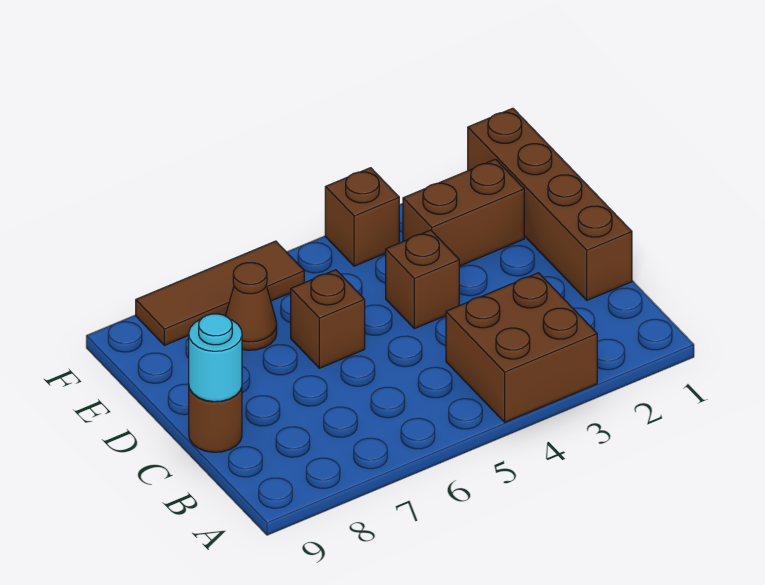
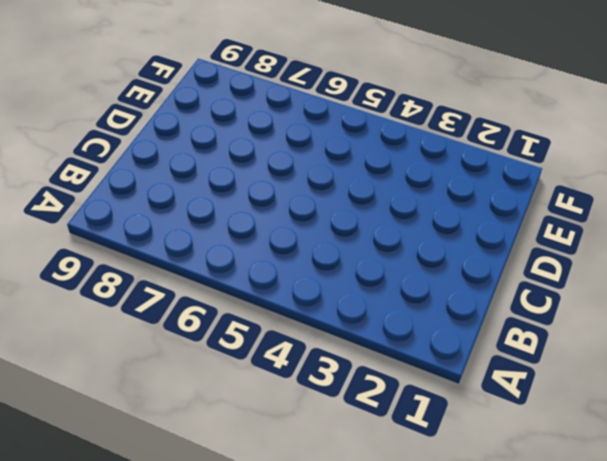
none -> brown 2x2 brick [446,273,597,422]
none -> brown 1x4 brick [468,108,632,300]

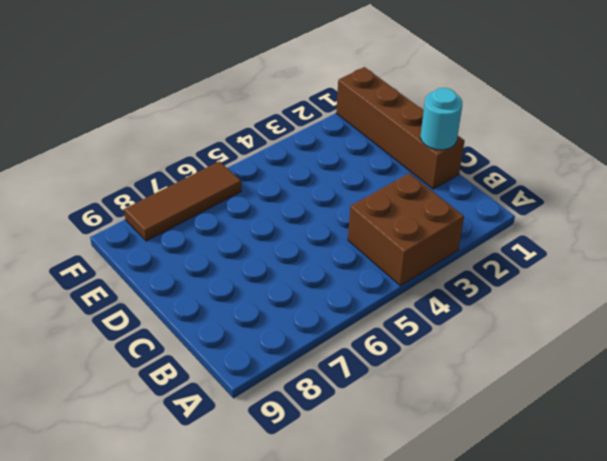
cyan 1x1 round brick [421,88,462,150] -> cyan 1x1 round brick moved to [189,314,242,402]
none -> brown 1x1 round brick [189,387,242,452]
none -> brown 1x1 brick [386,230,459,329]

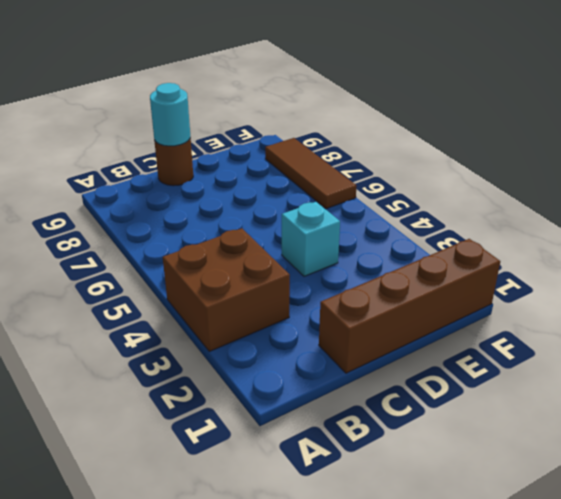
cyan 1x1 brick [282,202,340,276] -> brown 1x1 brick [386,230,459,329]
none -> brown 1x1 brick [291,270,365,368]
none -> brown 1x2 brick [403,159,524,266]

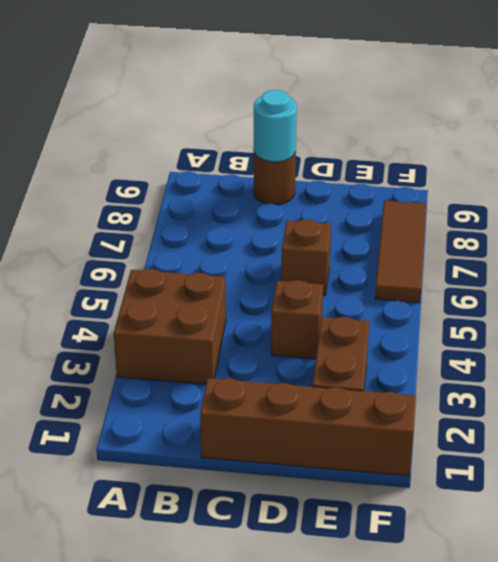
none -> brown 1x1 cone [226,263,277,350]
none -> brown 1x1 brick [325,168,399,266]

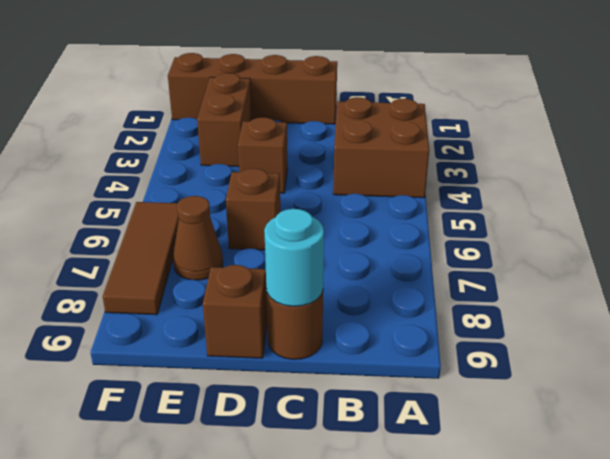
brown 1x1 brick [203,265,267,358] -> brown 1x1 brick moved to [325,168,399,266]

